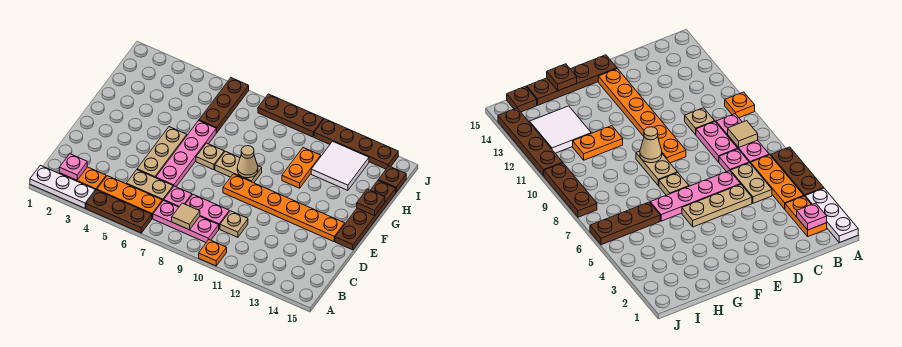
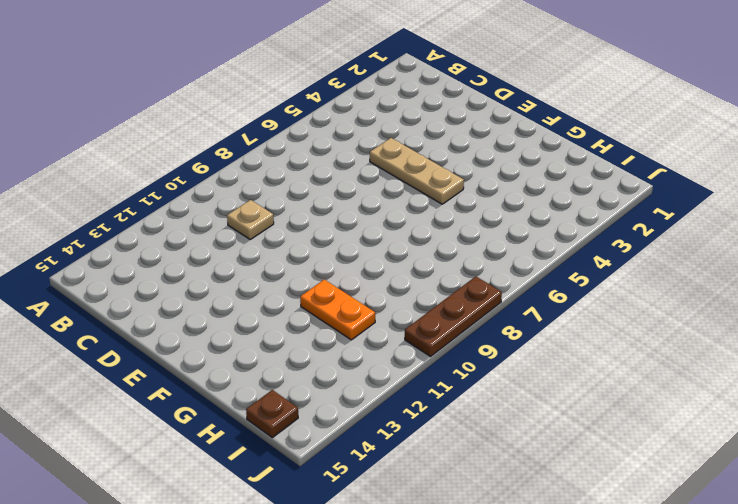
none -> white 1x3 plate [30,165,95,208]
none -> brown 1x3 plate [86,190,152,233]
none -> orange 1x1 plate [199,240,227,266]

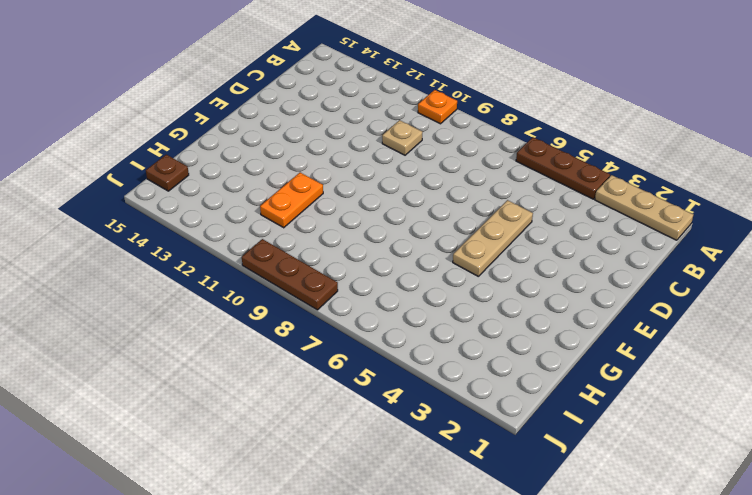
tan 1x3 plate [595,175,693,240] -> white 1x3 plate [30,165,95,208]
none -> orange 1x2 plate [59,167,106,191]
none -> orange 1x3 plate [97,176,162,218]
none -> pink 1x3 plate [153,201,219,242]

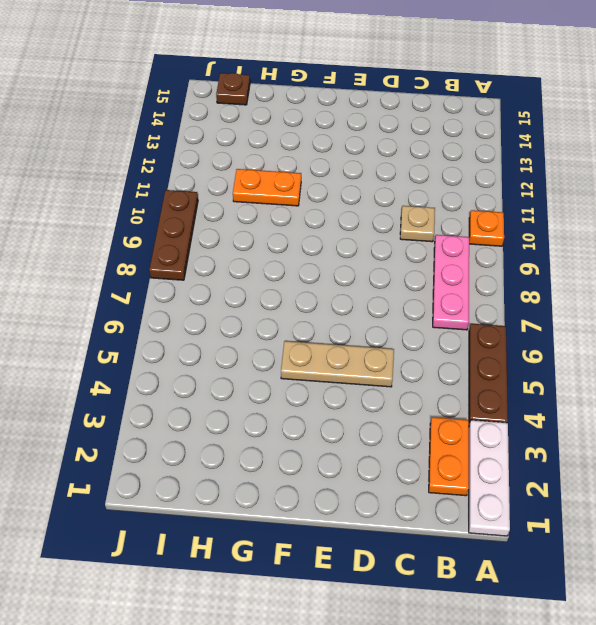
none -> orange 1x3 plate [97,176,162,218]
none -> tan 1x2 plate [126,170,173,201]
none -> pink 1x1 plate [164,186,192,207]

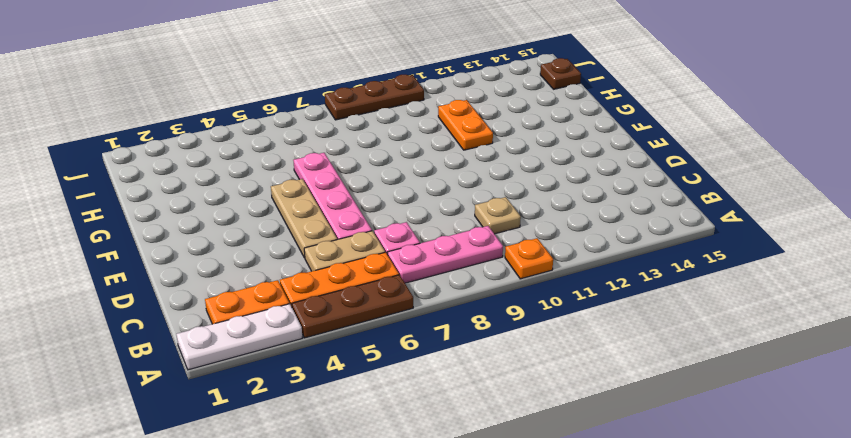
none -> pink 1x2 plate [185,195,229,229]
none -> orange 1x6 plate [223,174,345,242]
none -> brown 1x4 plate [335,181,396,250]

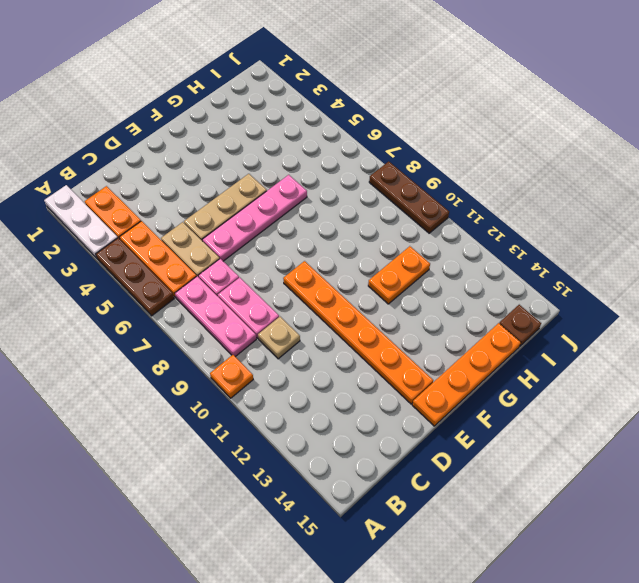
orange 1x4 plate [412,323,521,426] -> brown 1x4 plate [335,181,396,250]
none -> tan 1x1 plate [196,143,224,170]
none -> tan 1x2 plate [215,151,262,183]
none -> brown 1x3 plate [199,78,249,133]

